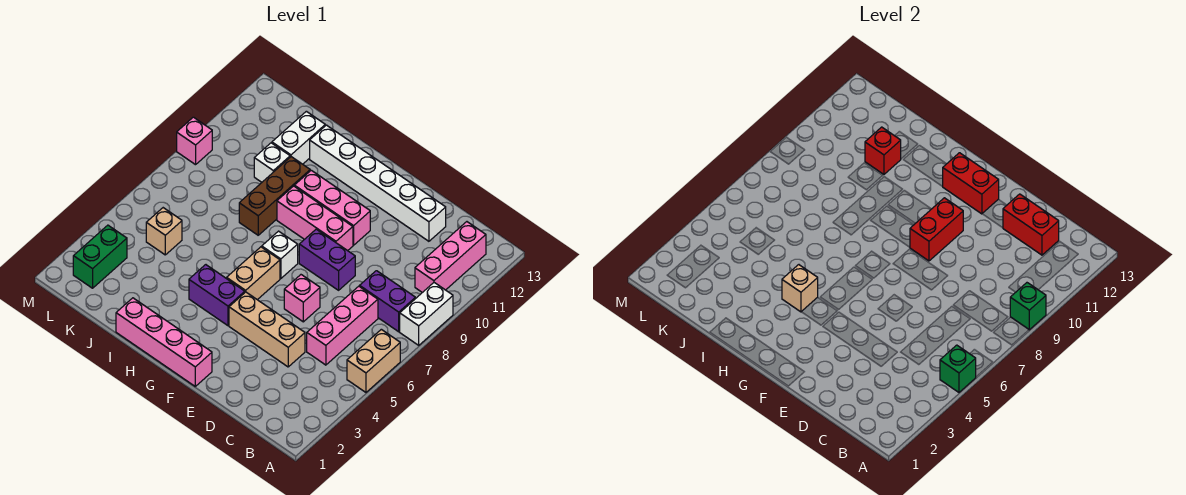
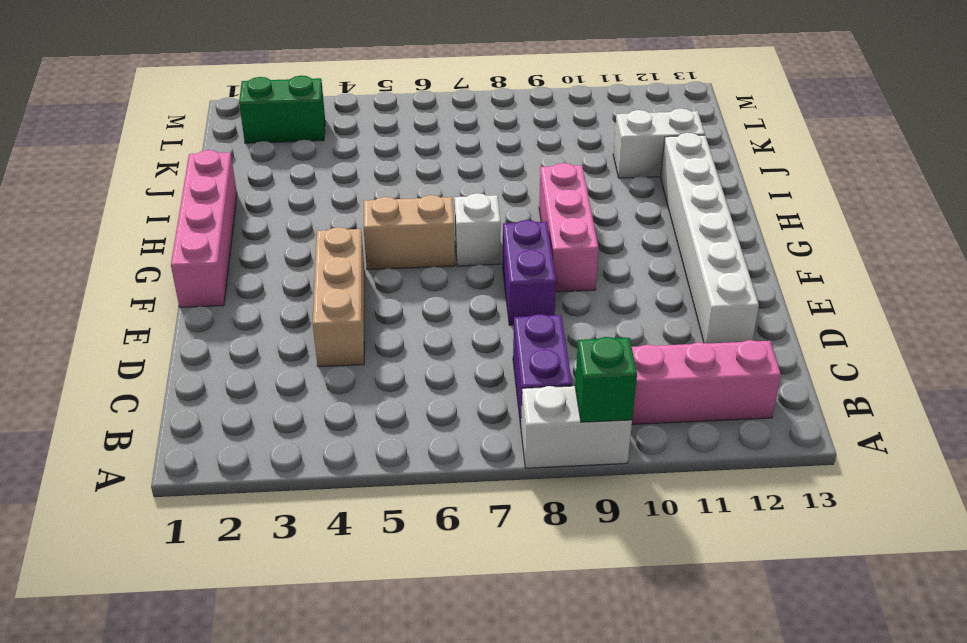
none -> tan 1x2 brick [347,329,400,392]
none -> pink 1x3 brick [307,286,378,365]
none -> pink 1x1 brick [284,275,320,322]

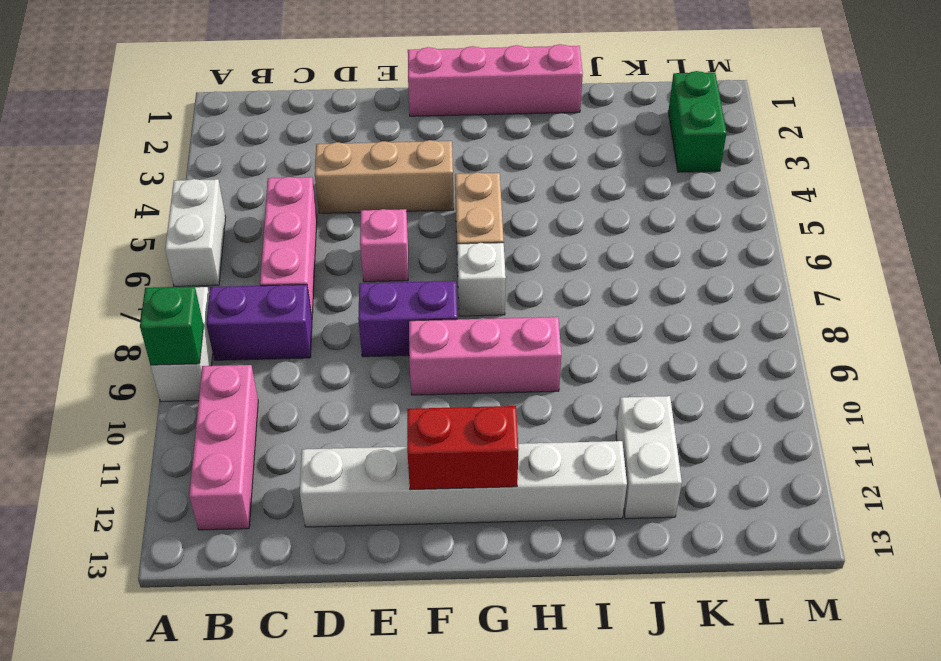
white 1x2 brick [165,179,226,286] -> tan 1x2 brick [347,329,400,392]
none -> pink 1x3 brick [294,170,370,245]
none -> purple 1x2 brick [189,265,245,326]
none -> brown 1x3 brick [239,157,310,235]

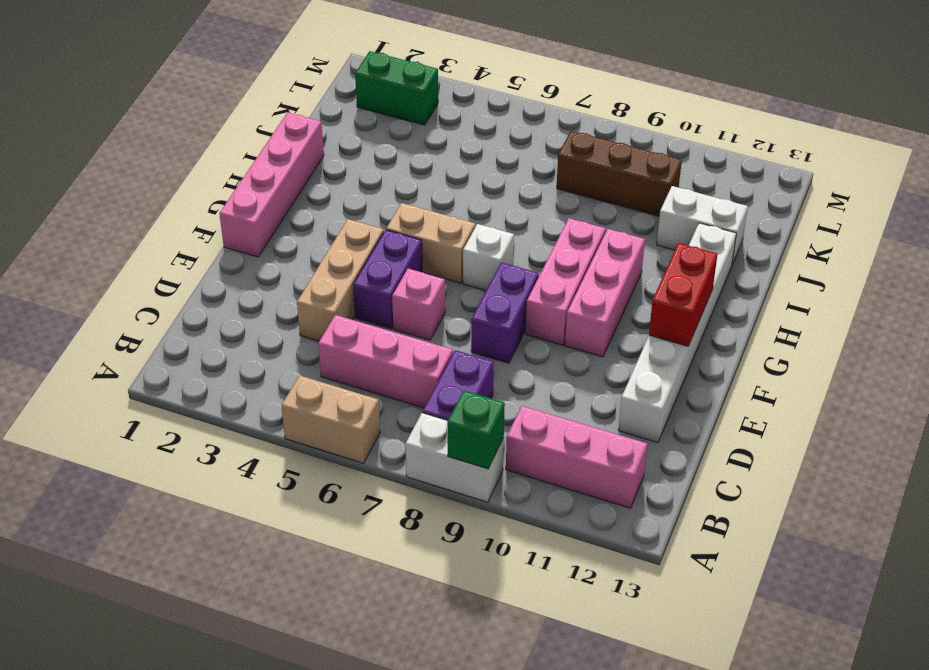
purple 1x2 brick [353,230,422,329] -> purple 1x2 brick moved to [189,265,245,326]
brown 1x3 brick [557,131,682,216] -> brown 1x3 brick moved to [239,157,310,235]
none -> white 1x1 brick [254,143,290,182]
none -> tan 1x1 brick [146,208,182,255]
none -> pink 1x1 brick [177,117,212,165]

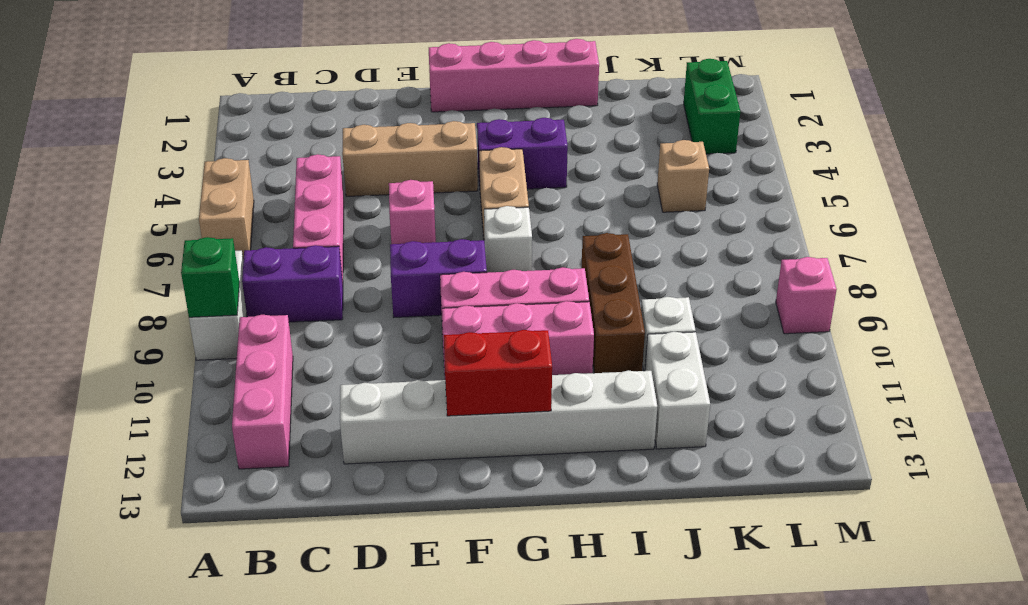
none -> green 1x1 brick [940,345,976,392]
none -> red 1x2 brick [1003,194,1059,255]
none -> red 1x2 brick [910,198,963,261]

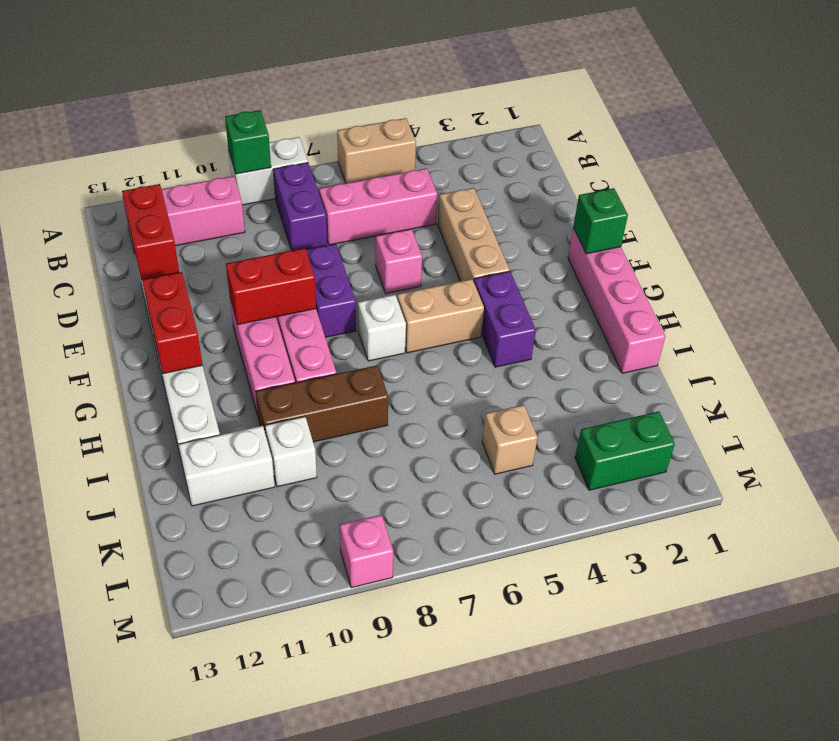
green 1x1 brick [573,188,628,254] -> green 1x1 brick moved to [940,345,976,392]
none -> tan 1x1 brick [782,265,818,312]
none -> red 1x1 brick [865,127,901,174]

